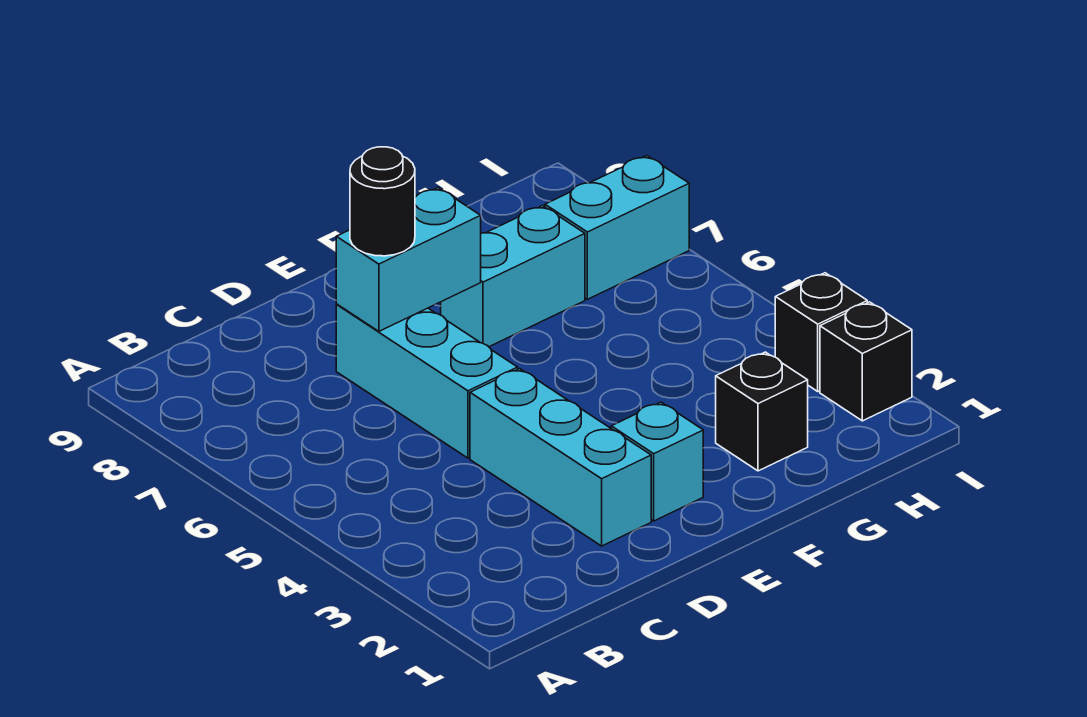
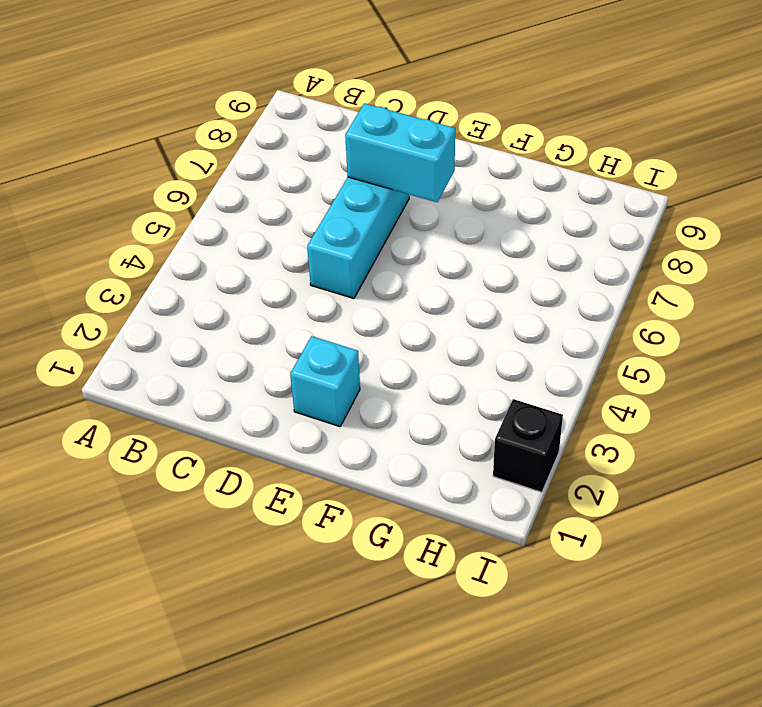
none -> cyan 1x3 brick [470,369,651,546]
none -> cyan 1x2 brick [441,206,585,347]

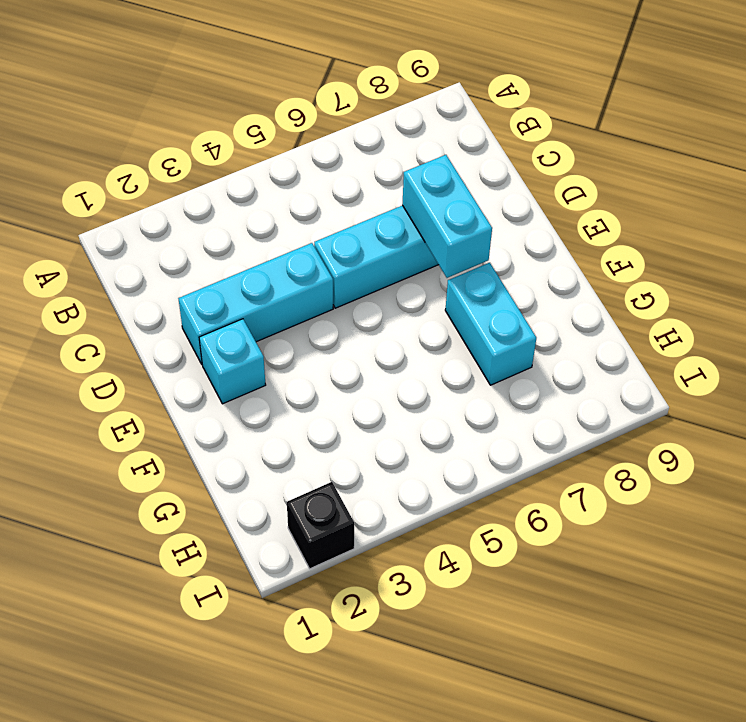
none -> black 1x1 brick [716,352,808,471]
none -> cyan 1x2 brick [545,156,689,299]

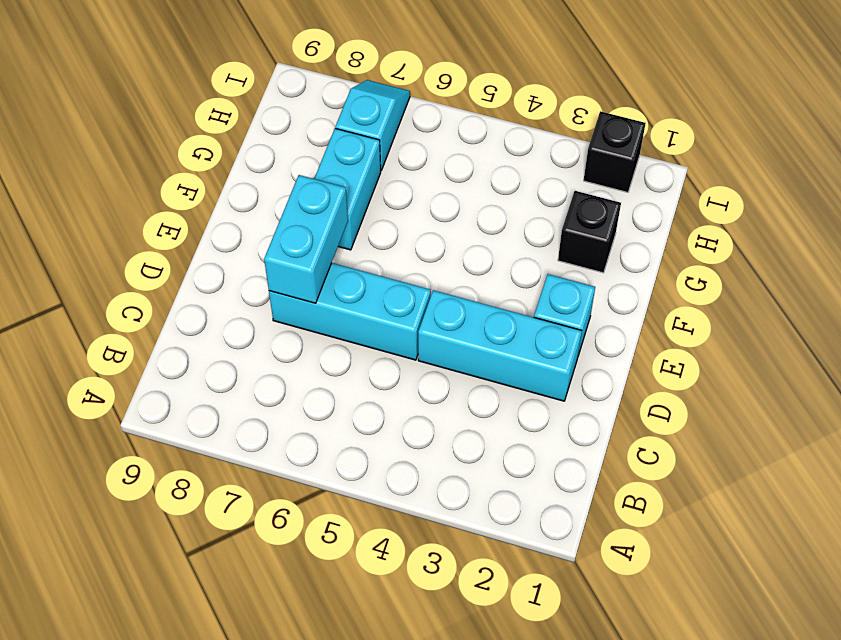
cyan 1x2 slope [336,80,410,170] -> cyan 1x2 brick [545,156,689,299]
none -> black 1x1 brick [775,273,867,391]
none -> black 1x1 round brick [350,147,415,256]

